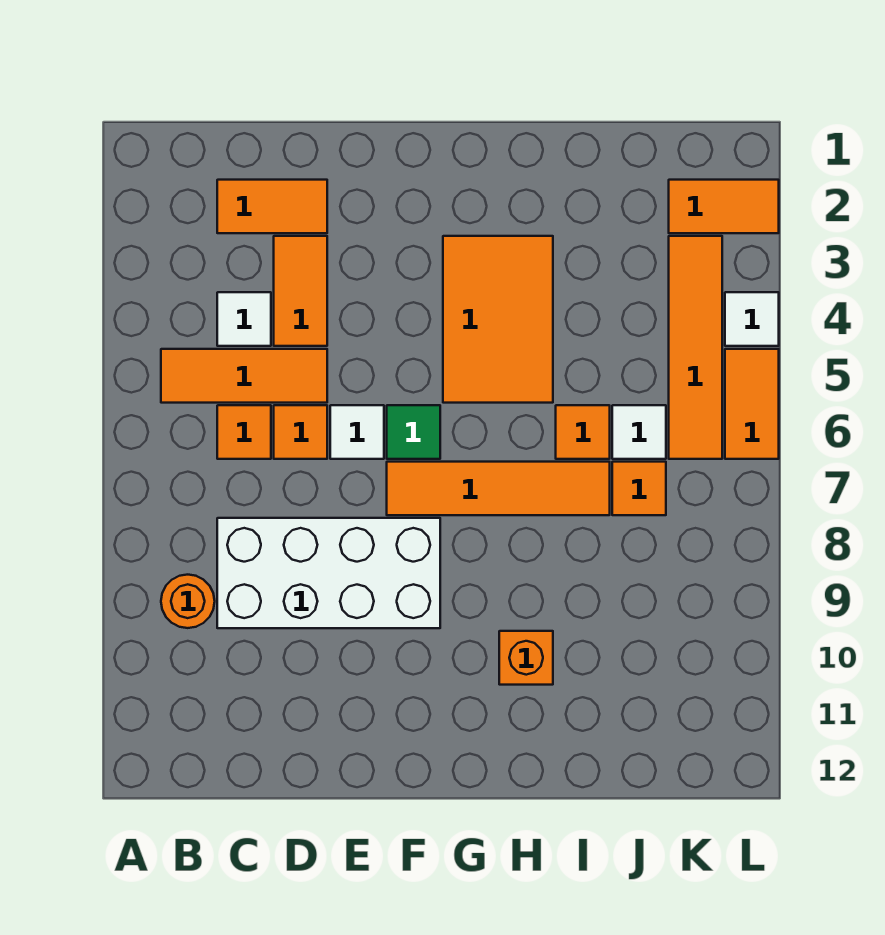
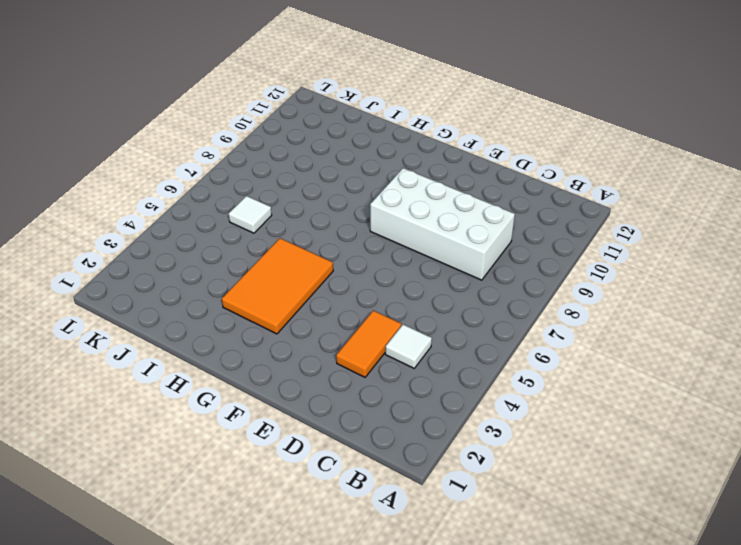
none -> orange 1x3 tile [161,349,327,403]
none -> orange 1x1 round brick [161,575,215,628]
none -> orange 1x2 tile [217,180,327,233]

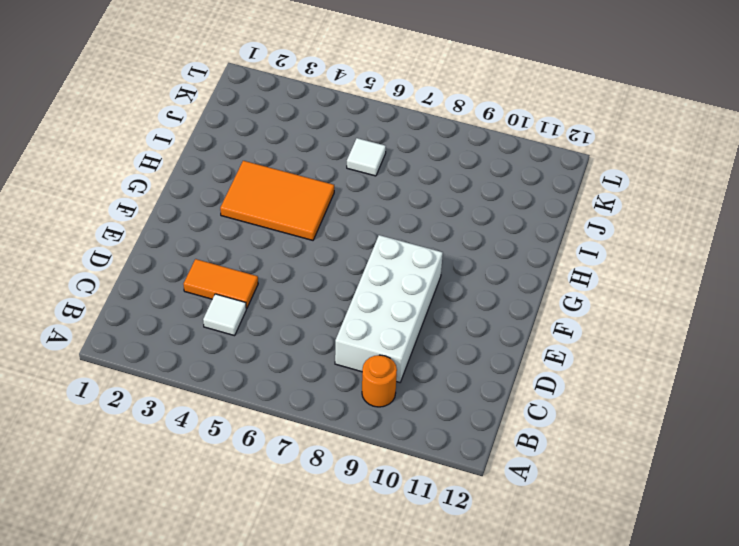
none -> orange 1x3 tile [161,349,327,403]
none -> orange 1x2 tile [217,180,327,233]
none -> orange 1x1 tile [217,405,271,459]

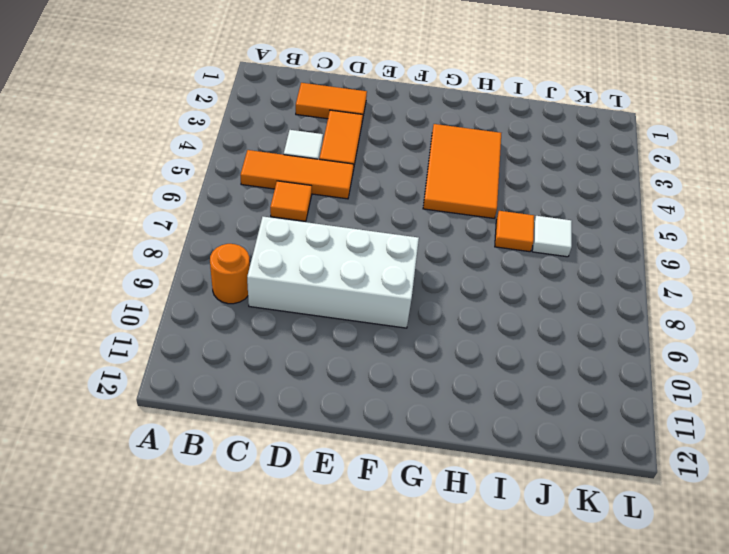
none -> orange 1x1 tile [274,405,327,459]
none -> white 1x1 tile [330,405,384,459]
none -> green 1x1 tile [387,405,440,459]

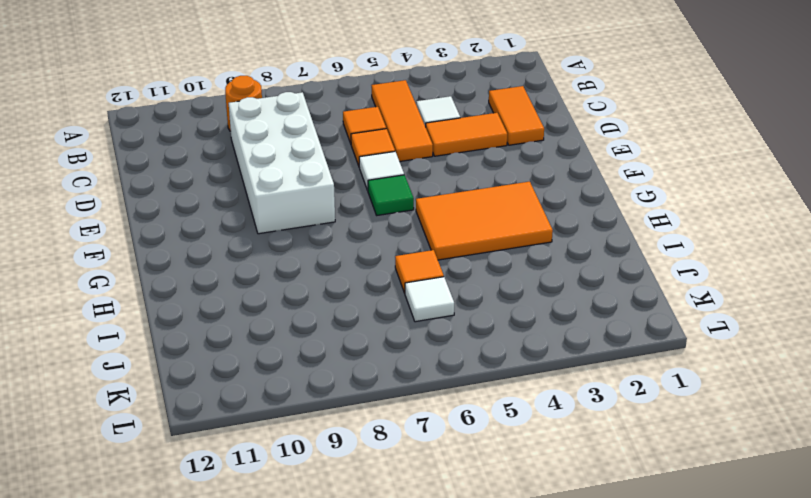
none -> orange 1x4 tile [387,462,610,515]
none -> orange 1x1 brick [499,631,553,685]
none -> orange 1x1 tile [612,462,666,515]

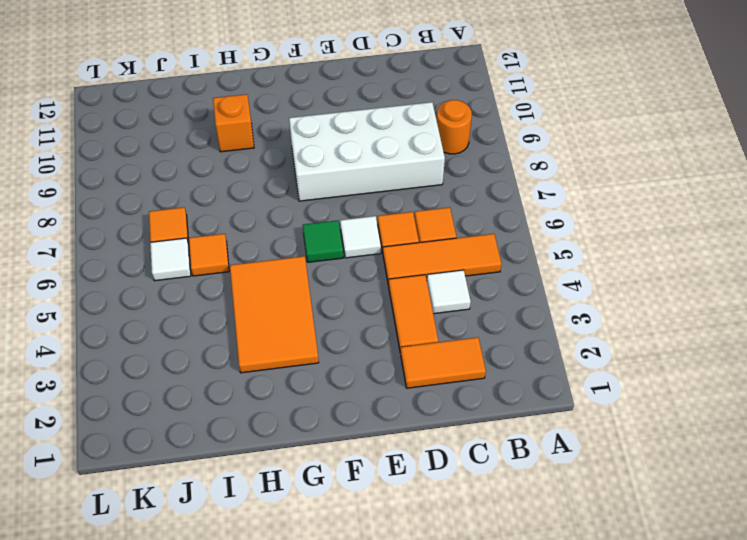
none -> orange 1x4 tile [387,462,610,515]
none -> orange 1x2 tile [669,180,779,233]
none -> orange 1x4 tile [669,236,722,459]

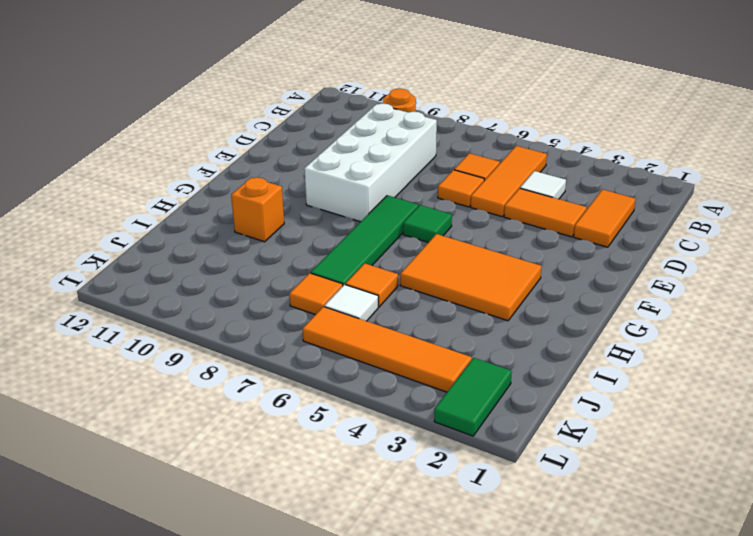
green 1x4 tile [311,195,418,285] -> orange 1x4 tile [387,462,610,515]
green 1x2 tile [434,358,512,436] -> orange 1x2 tile [669,180,779,233]
none -> white 1x1 tile [330,405,384,459]
none -> white 1x1 tile [725,292,779,346]
none -> orange 1x2 tile [725,349,779,459]

